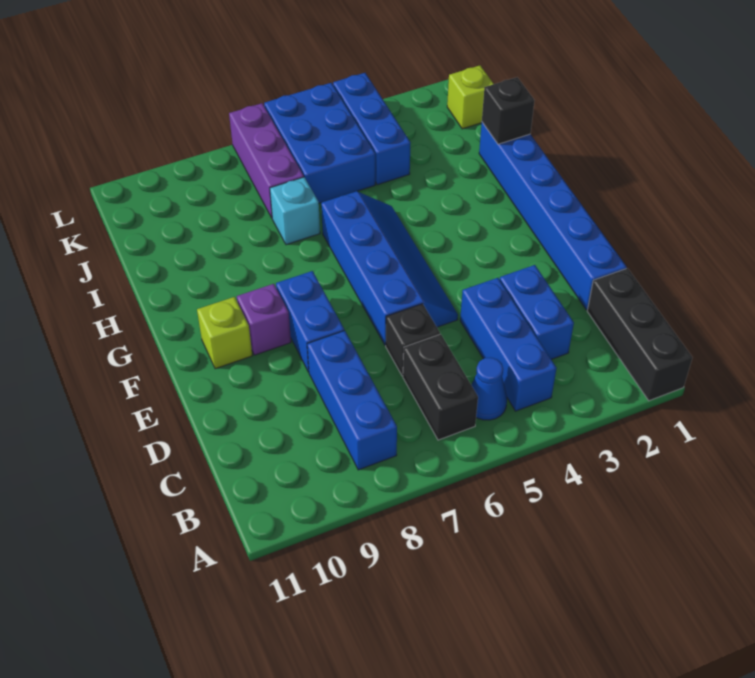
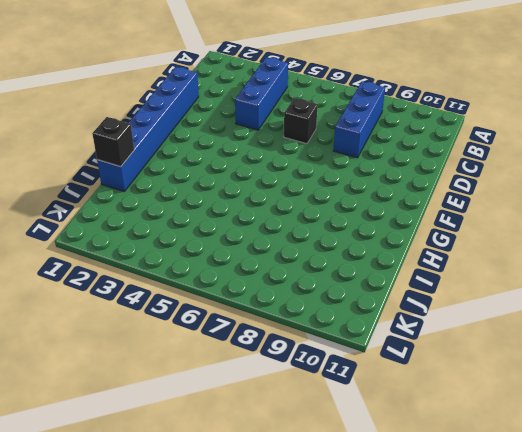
none -> black 1x3 brick [587,268,692,401]
none -> blue 1x1 cone [471,357,507,420]
none -> black 1x2 brick [403,334,478,440]

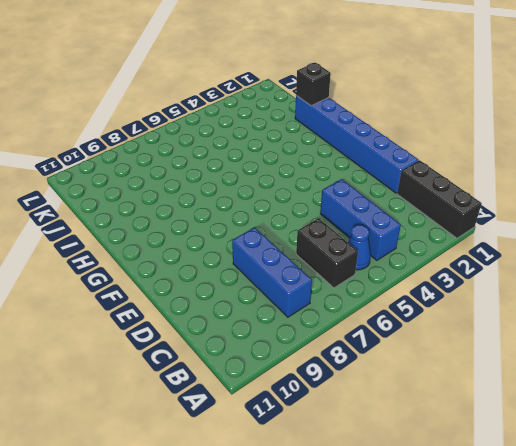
none -> blue 1x2 brick [500,265,574,359]
none -> black 1x1 brick [386,304,440,376]
none -> blue 2x4 slope [321,191,458,345]

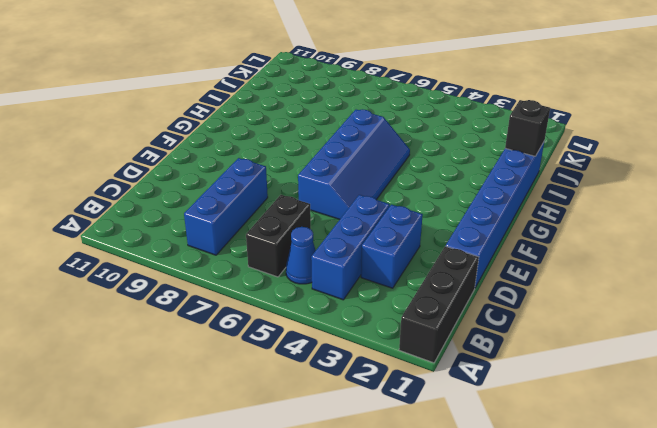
none -> black 1x1 brick [386,304,440,376]
none -> blue 1x2 brick [276,271,344,372]
none -> purple 1x1 brick [237,284,291,355]

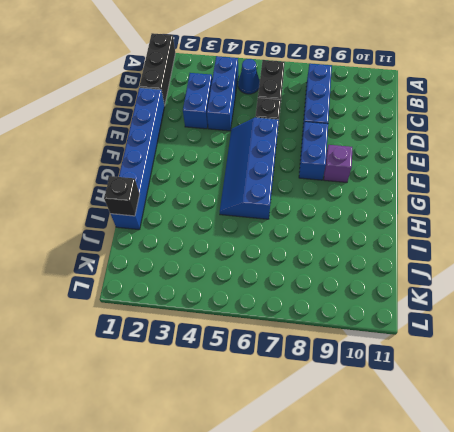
none -> lime 1x1 brick [197,297,252,369]
none -> cyan 1x1 brick [270,177,320,245]
none -> blue 1x3 brick [333,73,411,185]

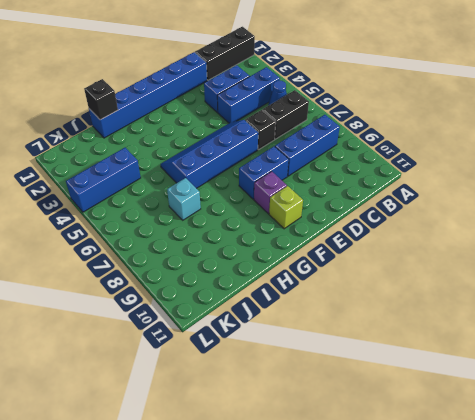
none -> blue 2x3 brick [264,83,375,203]
none -> purple 1x3 brick [229,103,304,218]
none -> lime 1x1 brick [447,66,494,129]

